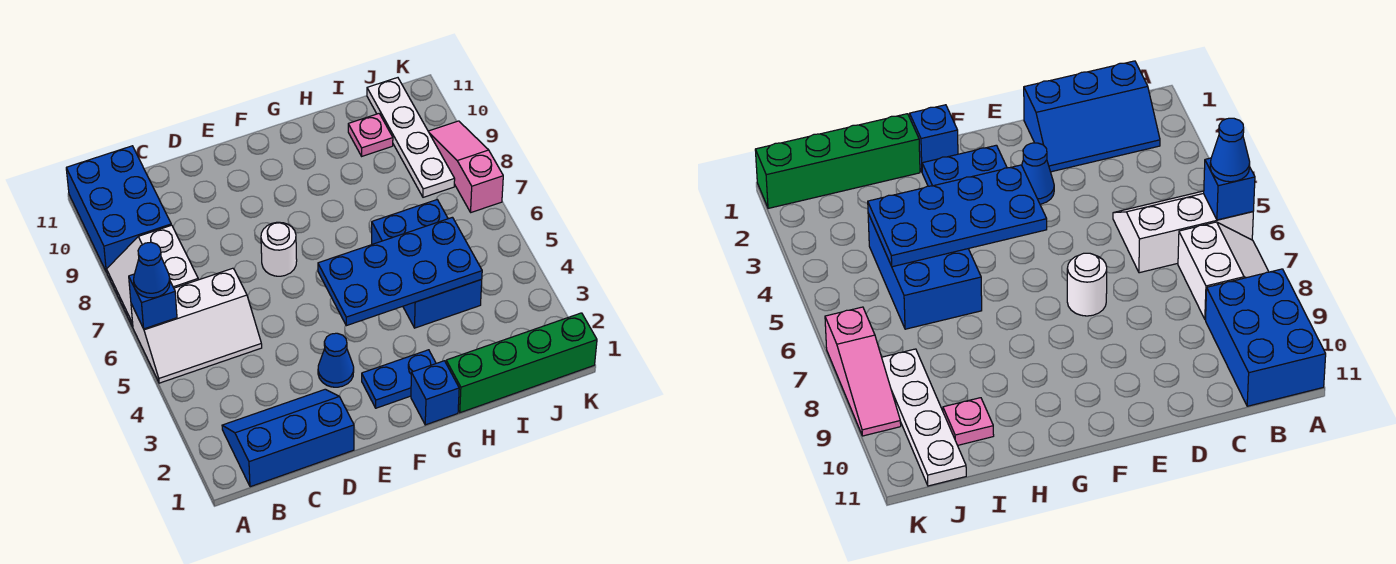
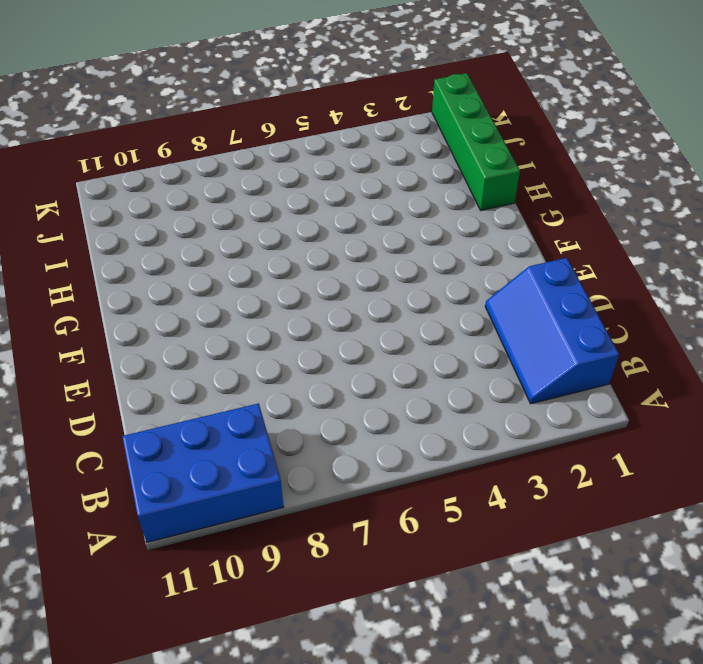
none -> white 2x3 slope [131,268,262,383]
none -> white 2x2 slope [107,225,198,327]
none -> blue 1x1 cone [318,333,354,387]

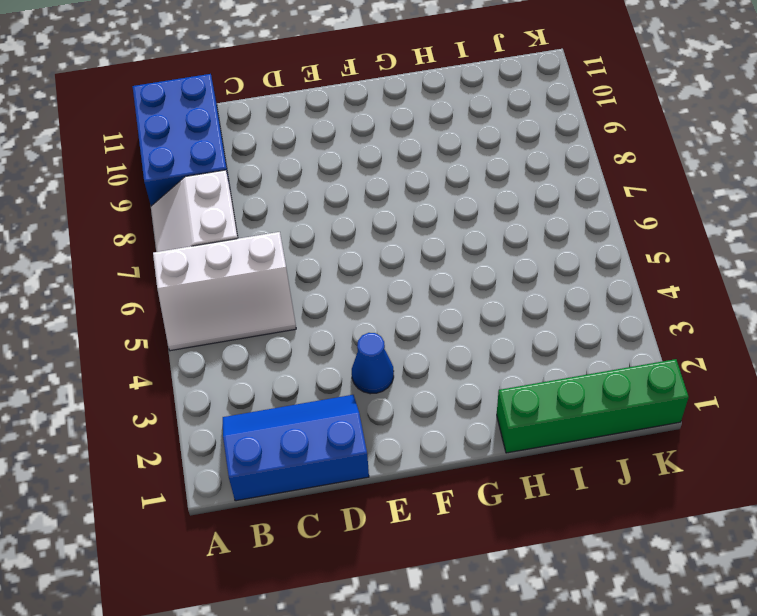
none -> white 1x1 round brick [261,222,297,276]
none -> blue 1x2 plate [362,350,436,408]
none -> blue 1x1 brick [411,361,459,425]

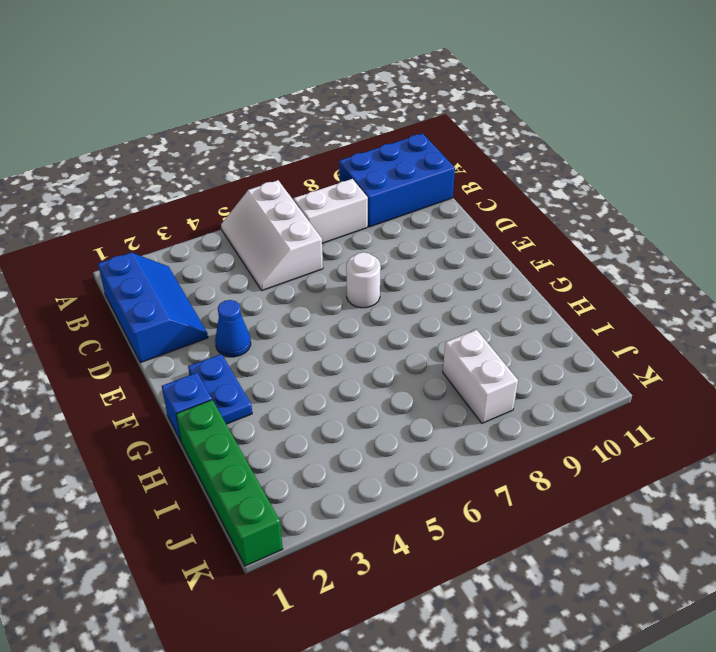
white 1x2 brick [443,330,518,423] -> white 1x4 plate [367,78,455,197]
none -> blue 2x3 brick [372,200,482,328]
none -> pink 1x1 plate [348,114,393,156]
none -> pink 1x3 slope [428,121,503,212]

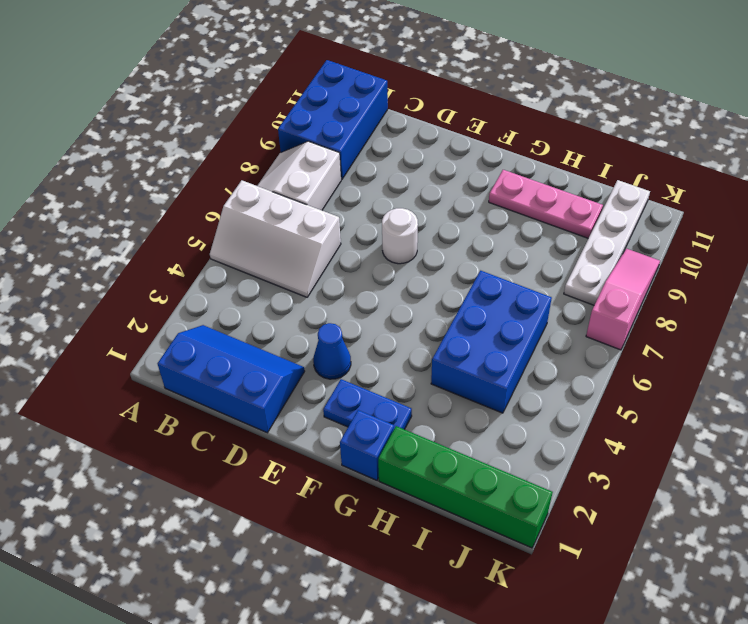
pink 1x3 plate [489,170,603,238] -> pink 1x1 plate [348,114,393,156]
none -> blue 1x1 brick [129,274,177,329]
none -> blue 2x4 plate [318,217,482,326]
none -> blue 1x1 cone [134,242,170,298]

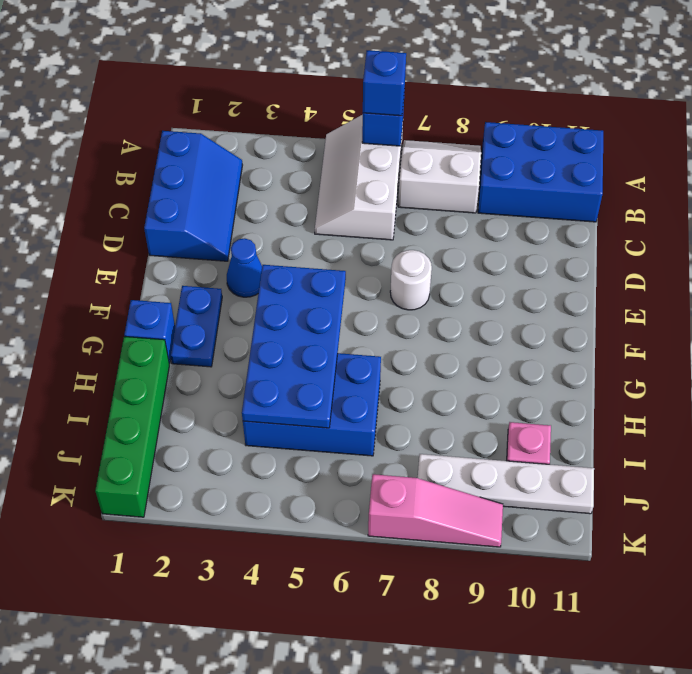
blue 1x1 brick [363,50,406,116] -> blue 1x1 cone [134,242,170,298]

